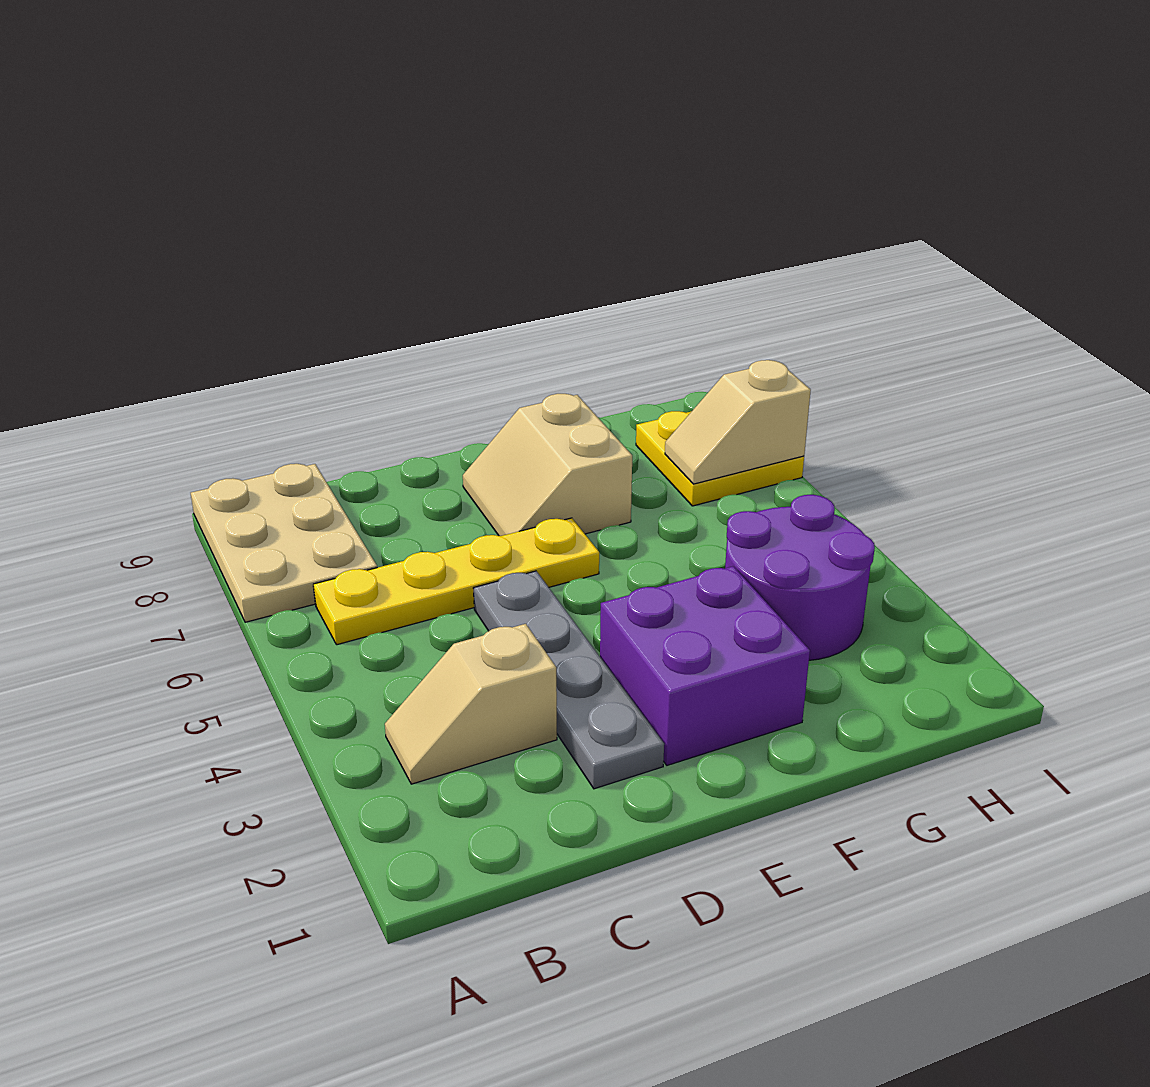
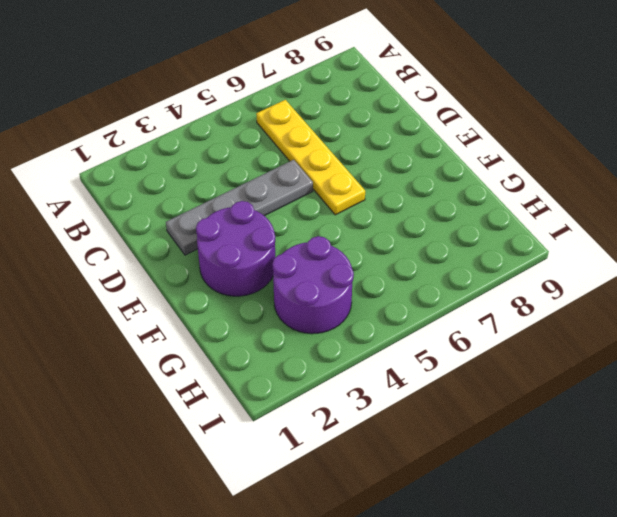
purple 2x2 round brick [196,201,275,296] -> purple 2x2 brick [600,566,810,765]
none -> tan 2x3 plate [191,464,377,622]
none -> tan 1x2 slope [385,624,557,784]

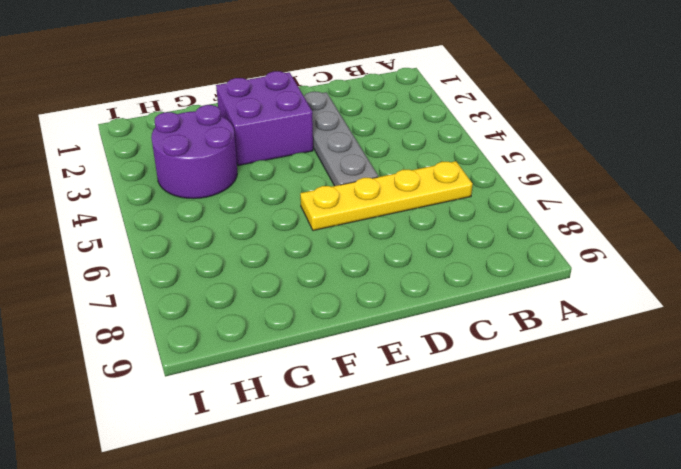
none -> tan 2x3 plate [191,464,377,622]
none -> tan 1x2 slope [385,624,557,784]

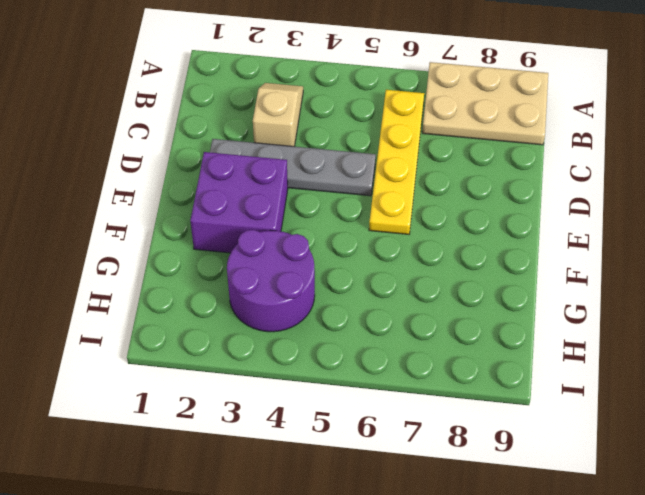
none -> tan 2x2 slope [463,394,632,536]
none -> yellow 2x2 plate [636,411,804,506]

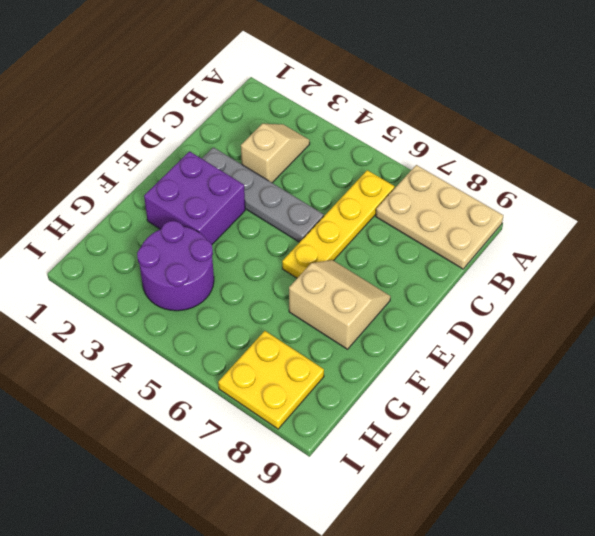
none -> tan 1x2 slope [665,360,811,484]

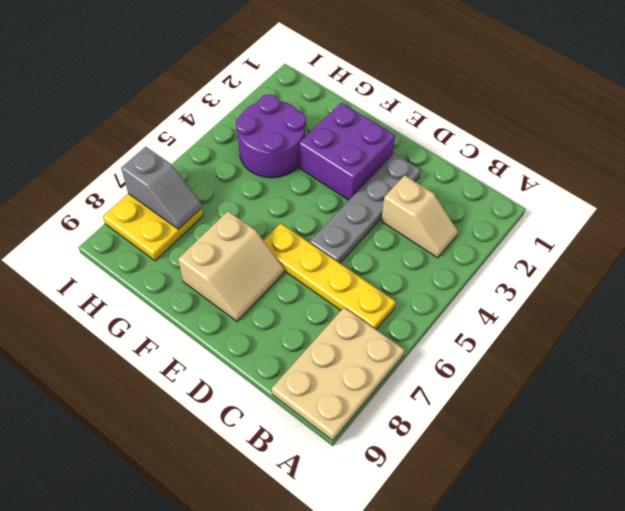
grey 1x2 slope [121,147,202,229] -> tan 1x2 slope [665,360,811,484]

